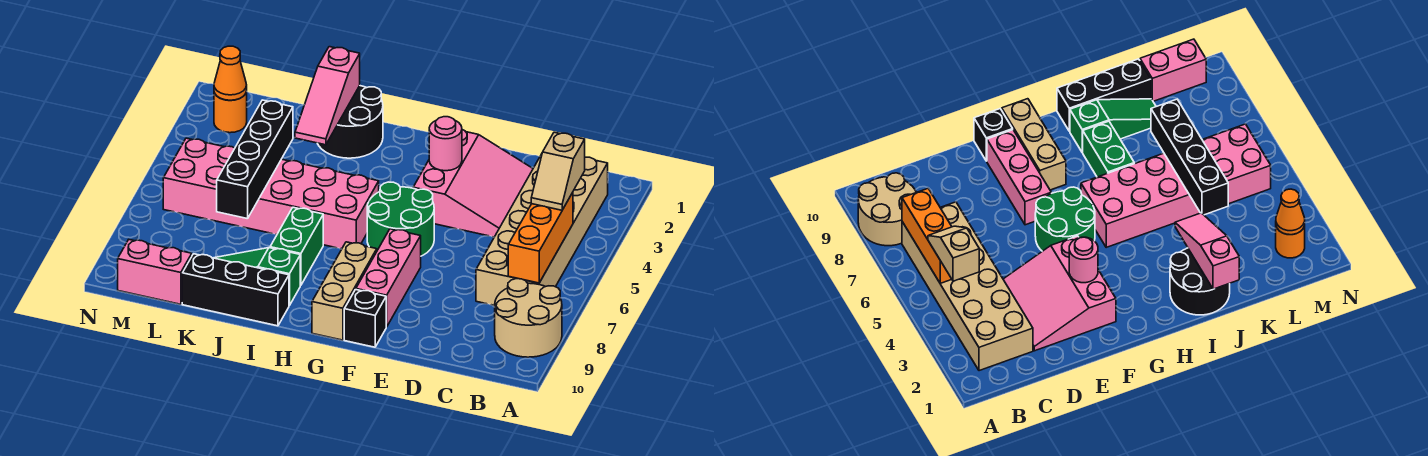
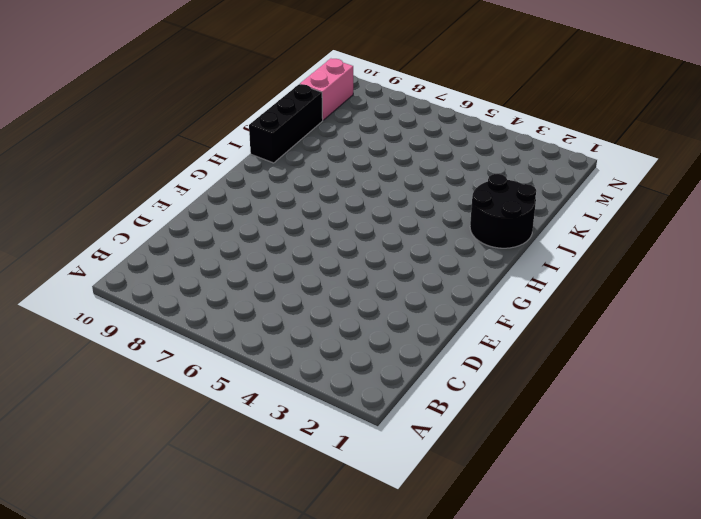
none -> tan 2x2 round brick [495,279,562,357]
none -> tan 2x6 brick [476,154,608,305]
none -> pink 3x3 slope [413,130,533,237]

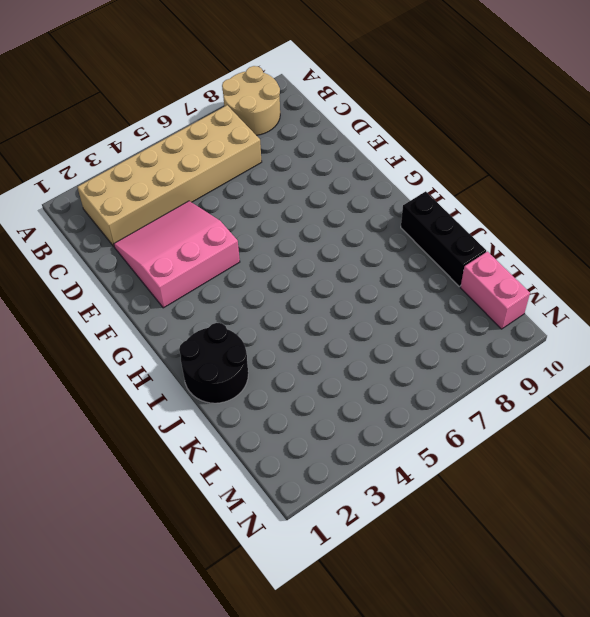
none -> green 2x2 round brick [367,182,434,256]
none -> pink 1x3 brick [356,229,421,327]
none -> black 1x1 brick [344,290,386,347]

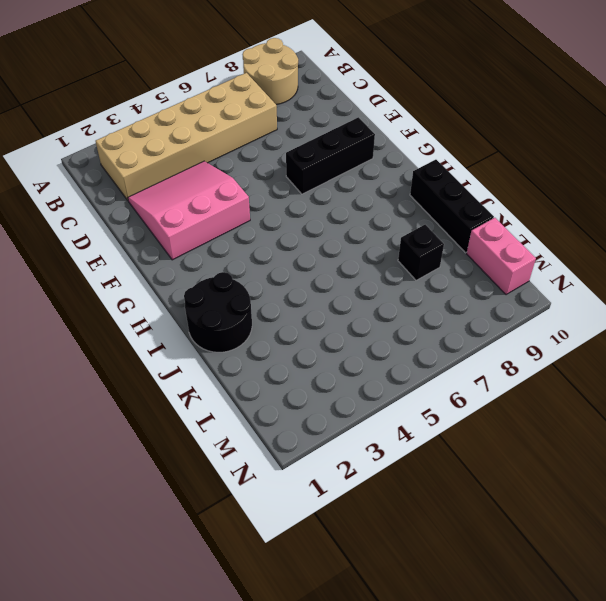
black 1x3 brick [286,117,375,194] -> pink 1x3 brick [356,229,421,327]
black 1x1 brick [398,225,444,280] -> black 1x1 brick moved to [344,290,386,347]
none -> green 2x2 round brick [367,182,434,256]
none -> tan 1x3 brick [312,242,377,340]
none -> pink 2x6 brick [163,138,379,249]

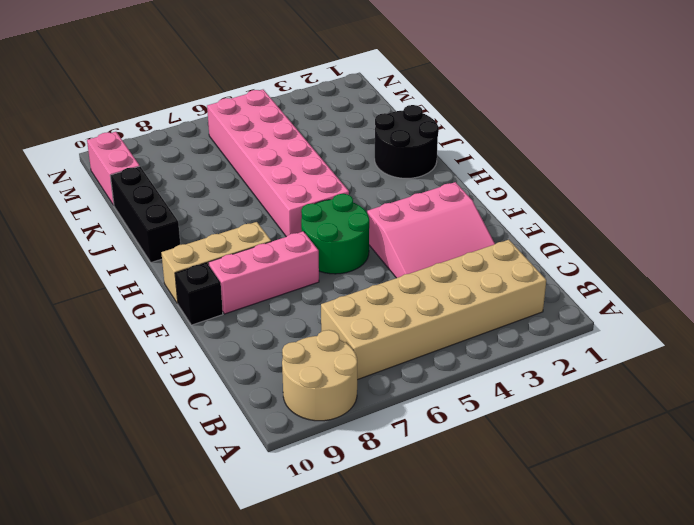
none -> green 1x2 brick [270,207,323,285]
none -> green 1x3 slope [215,248,300,306]
none -> orange 1x1 round brick [214,91,247,133]

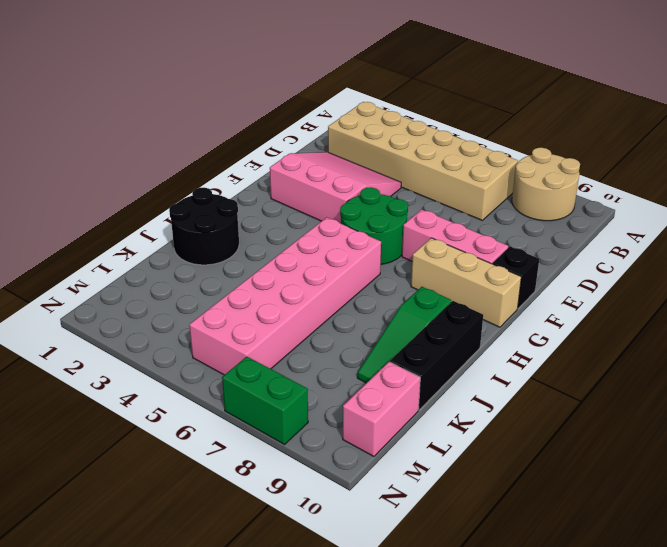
green 1x2 brick [222,357,308,445] -> green 1x2 brick moved to [270,207,323,285]
none -> orange 1x1 round brick [214,91,247,133]
none -> orange 1x3 brick [508,192,573,283]
none -> pink 1x1 round brick [429,117,462,171]

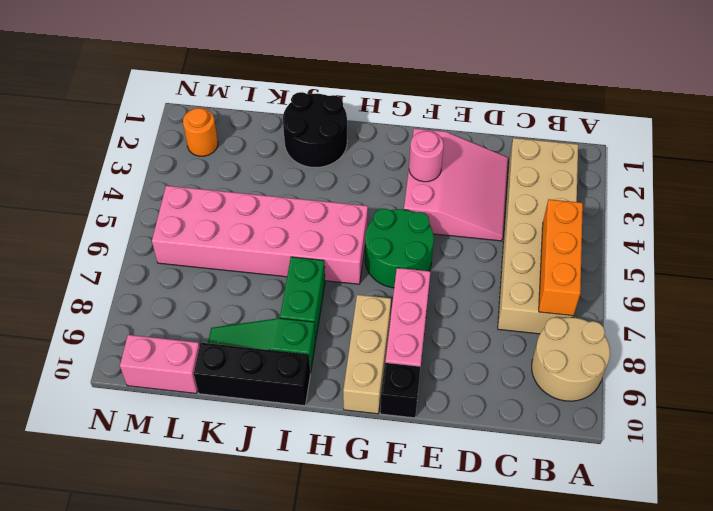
none -> pink 1x3 slope [295,47,360,145]
none -> black 1x4 brick [217,100,293,219]
none -> orange 1x1 cone [214,46,247,100]

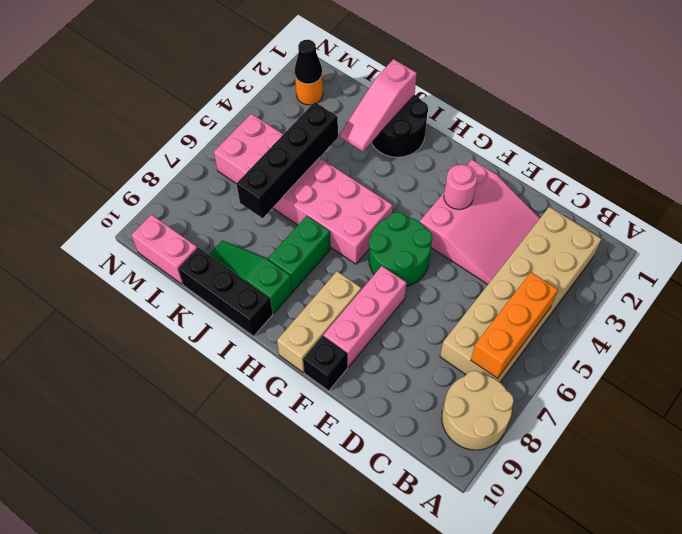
black 1x1 cone [295,40,322,84] -> orange 1x1 cone [214,46,247,100]
none -> tan 1x2 slope [531,132,585,210]

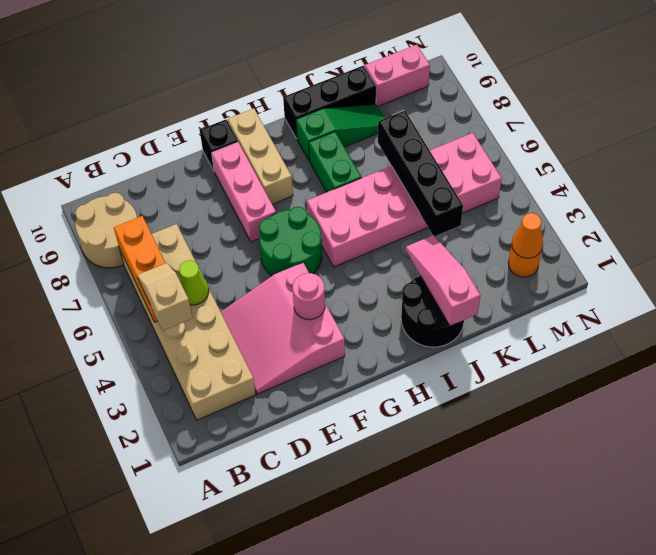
lime 1x1 cone [179,260,209,305] -> none

